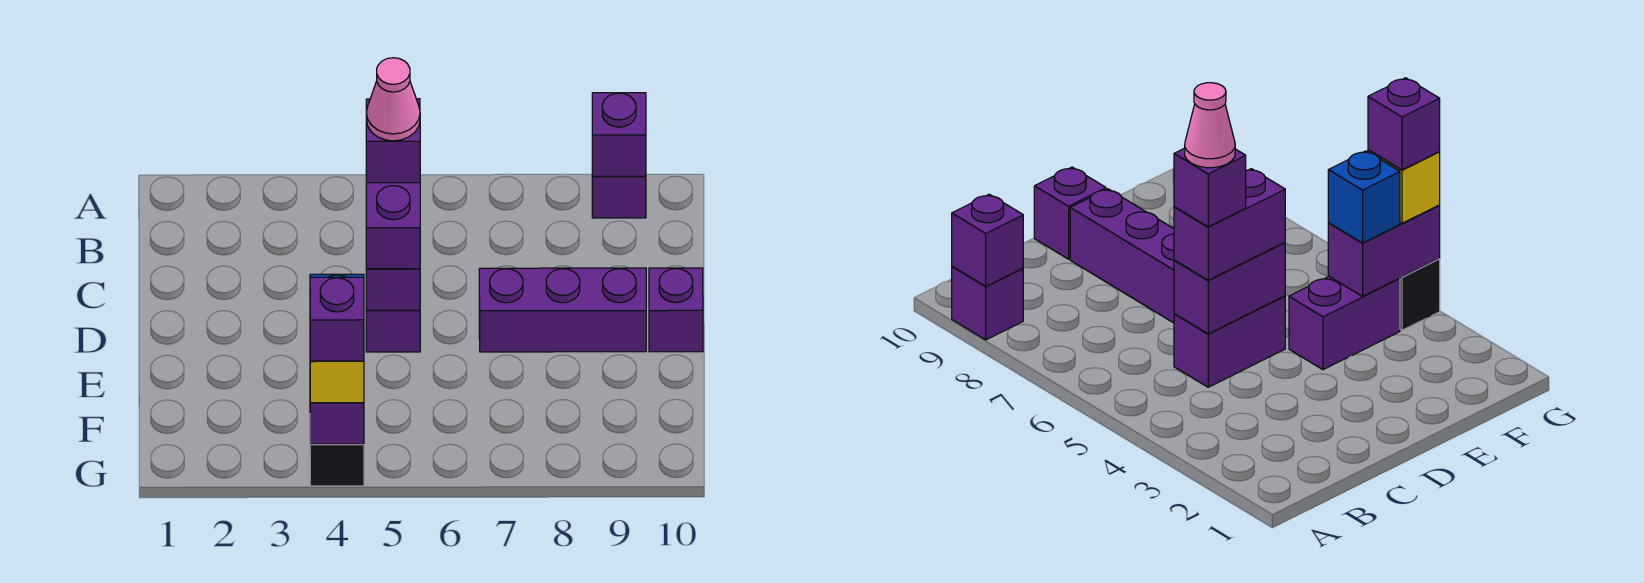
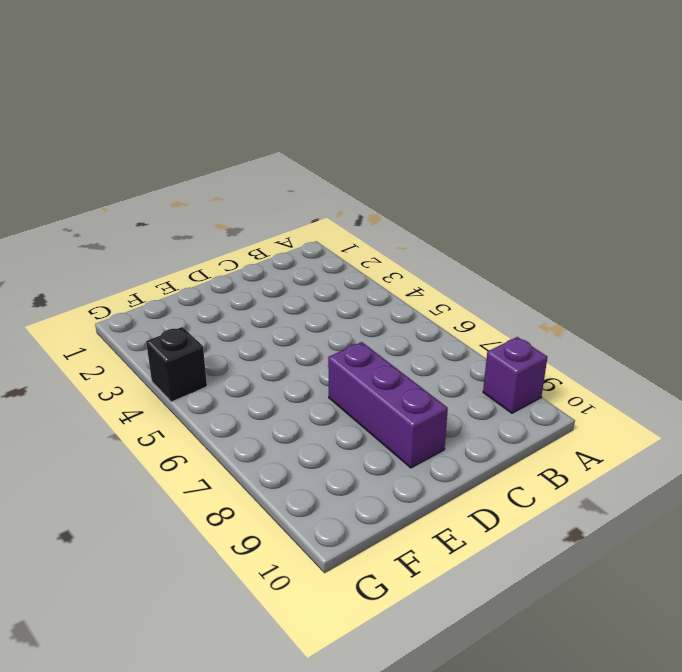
none -> purple 1x2 brick [366,310,420,352]
none -> purple 1x1 brick [649,268,703,352]
none -> purple 1x2 brick [1289,277,1400,370]

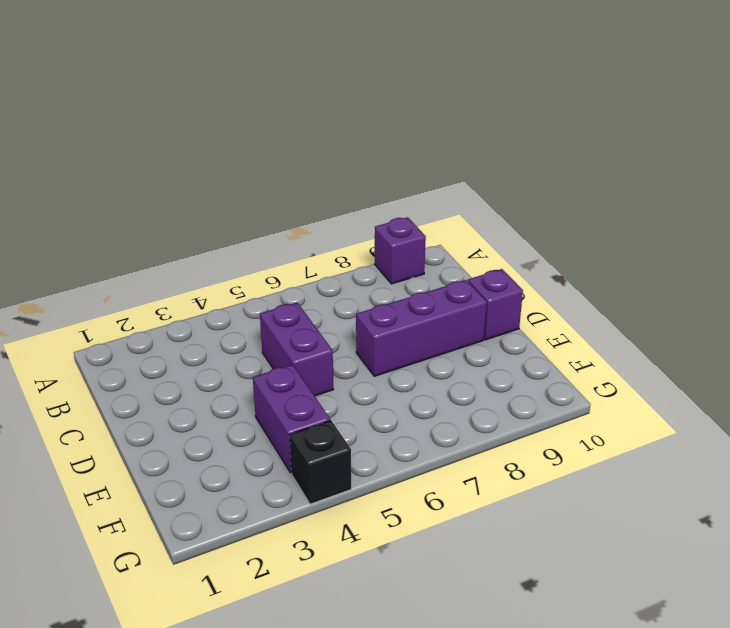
none -> purple 1x1 brick [592,93,646,176]
none -> purple 1x2 brick [366,269,420,310]
none -> purple 1x2 brick [310,403,364,444]

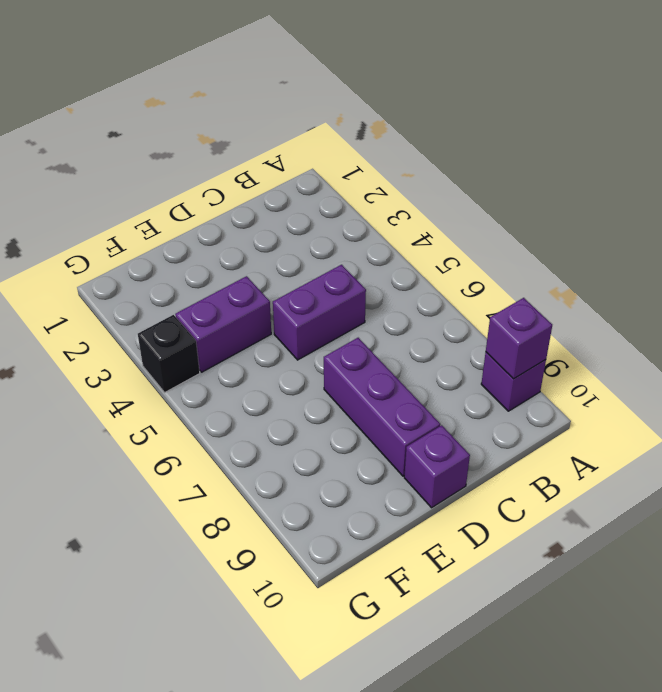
none -> purple 1x2 brick [366,269,420,310]
none -> purple 1x2 brick [310,403,364,444]
none -> purple 1x2 brick [366,183,420,269]

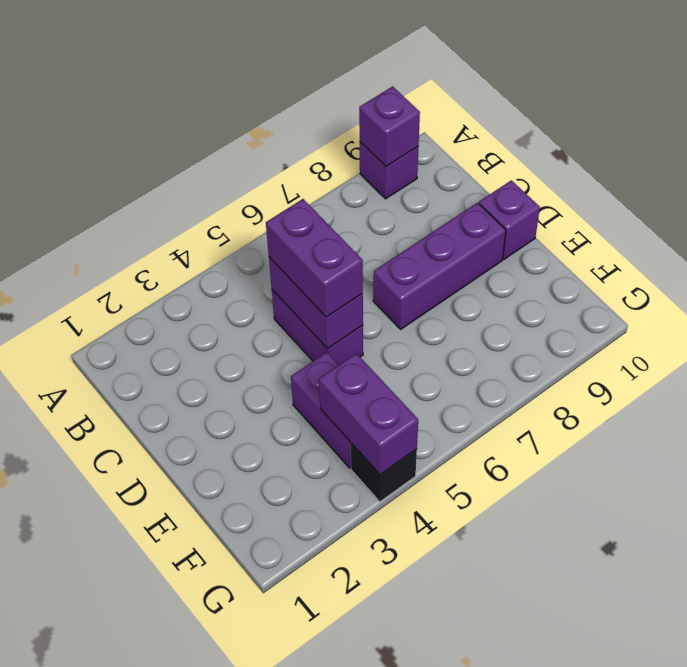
none -> blue 1x1 brick [1328,151,1400,243]
none -> yellow 1x1 brick [310,361,364,403]
none -> purple 1x1 brick [366,99,420,183]

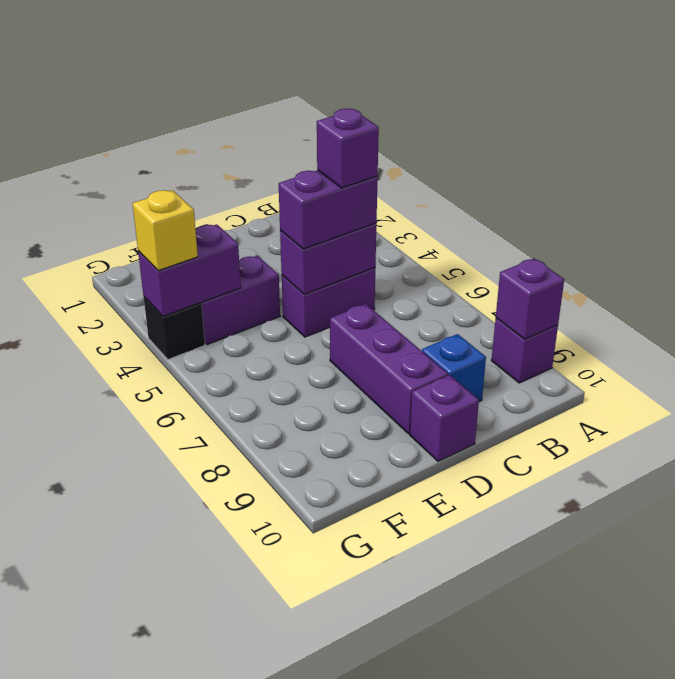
blue 1x1 brick [422,334,486,402] -> blue 1x1 brick moved to [1328,151,1400,243]
none -> purple 1x1 brick [310,277,364,361]
none -> pink 1x1 cone [366,58,420,141]

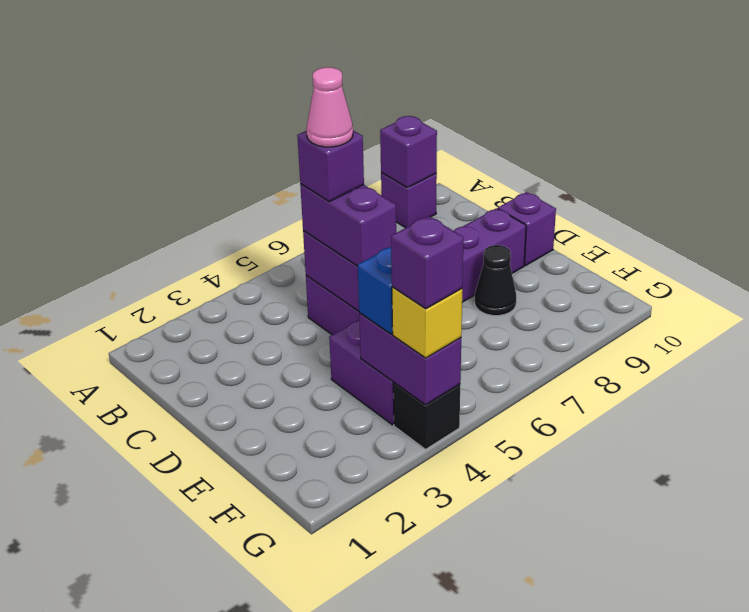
black 1x1 cone [475,245,516,316] -> none

